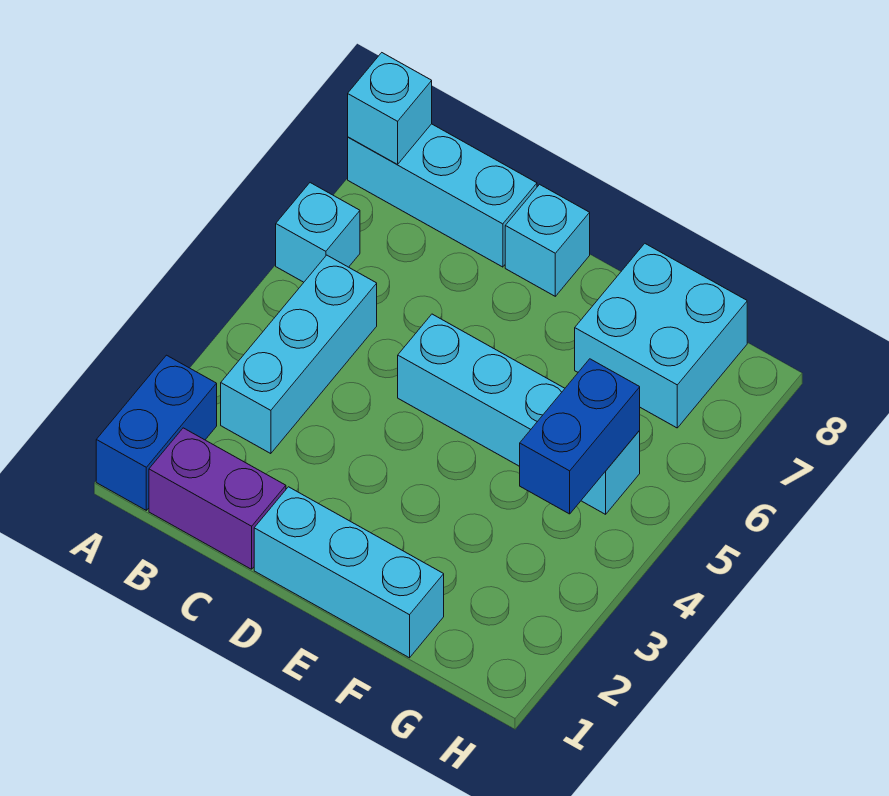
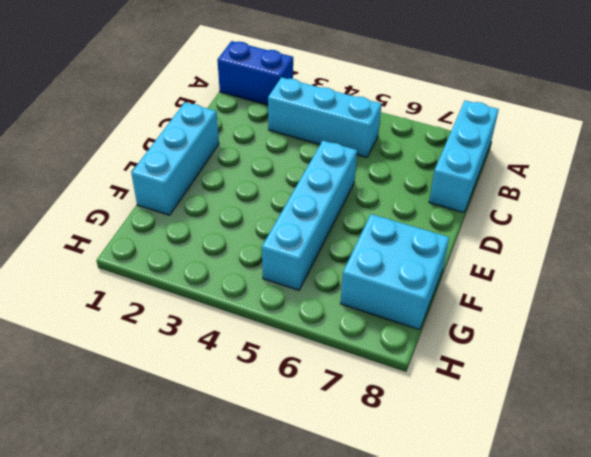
none -> cyan 1x1 brick [276,183,360,282]
none -> purple 1x2 brick [149,428,286,569]

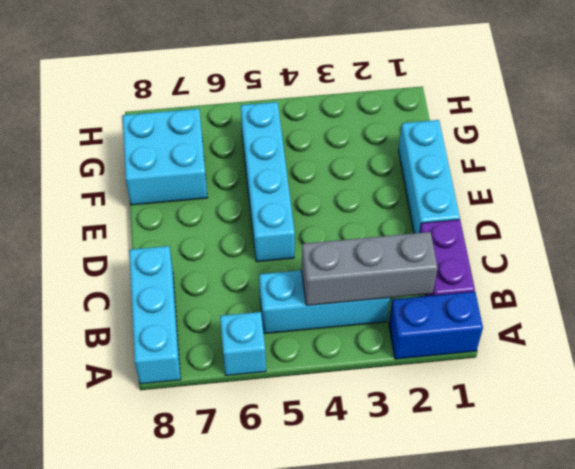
grey 1x3 brick [302,232,438,305] -> none
none -> cyan 1x1 brick [505,184,590,296]
none -> cyan 1x1 brick [348,53,432,164]

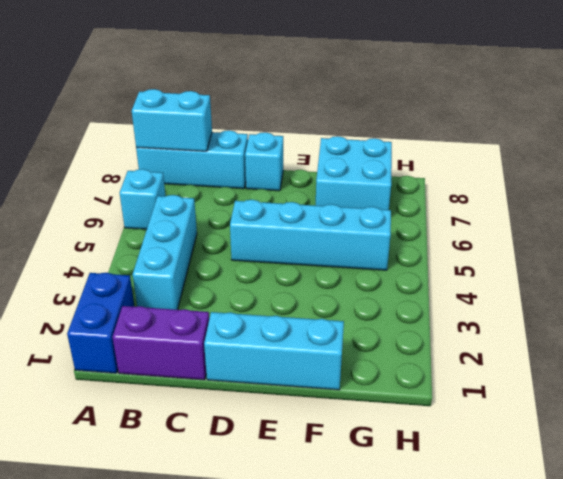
cyan 1x2 brick [132,89,212,151] -> cyan 1x1 brick [348,53,432,164]
none -> blue 1x2 brick [520,359,640,514]

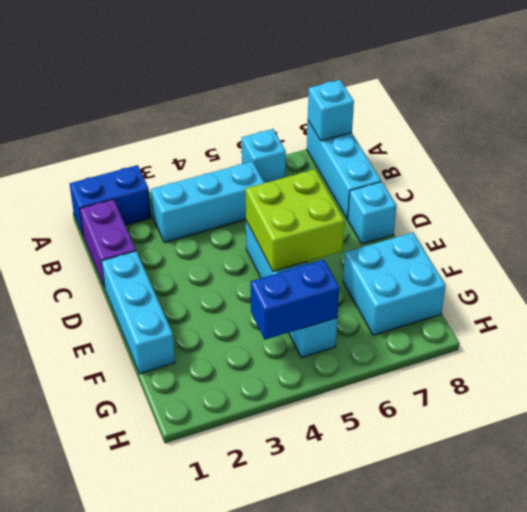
lime 2x2 brick [246,169,345,271] -> none

